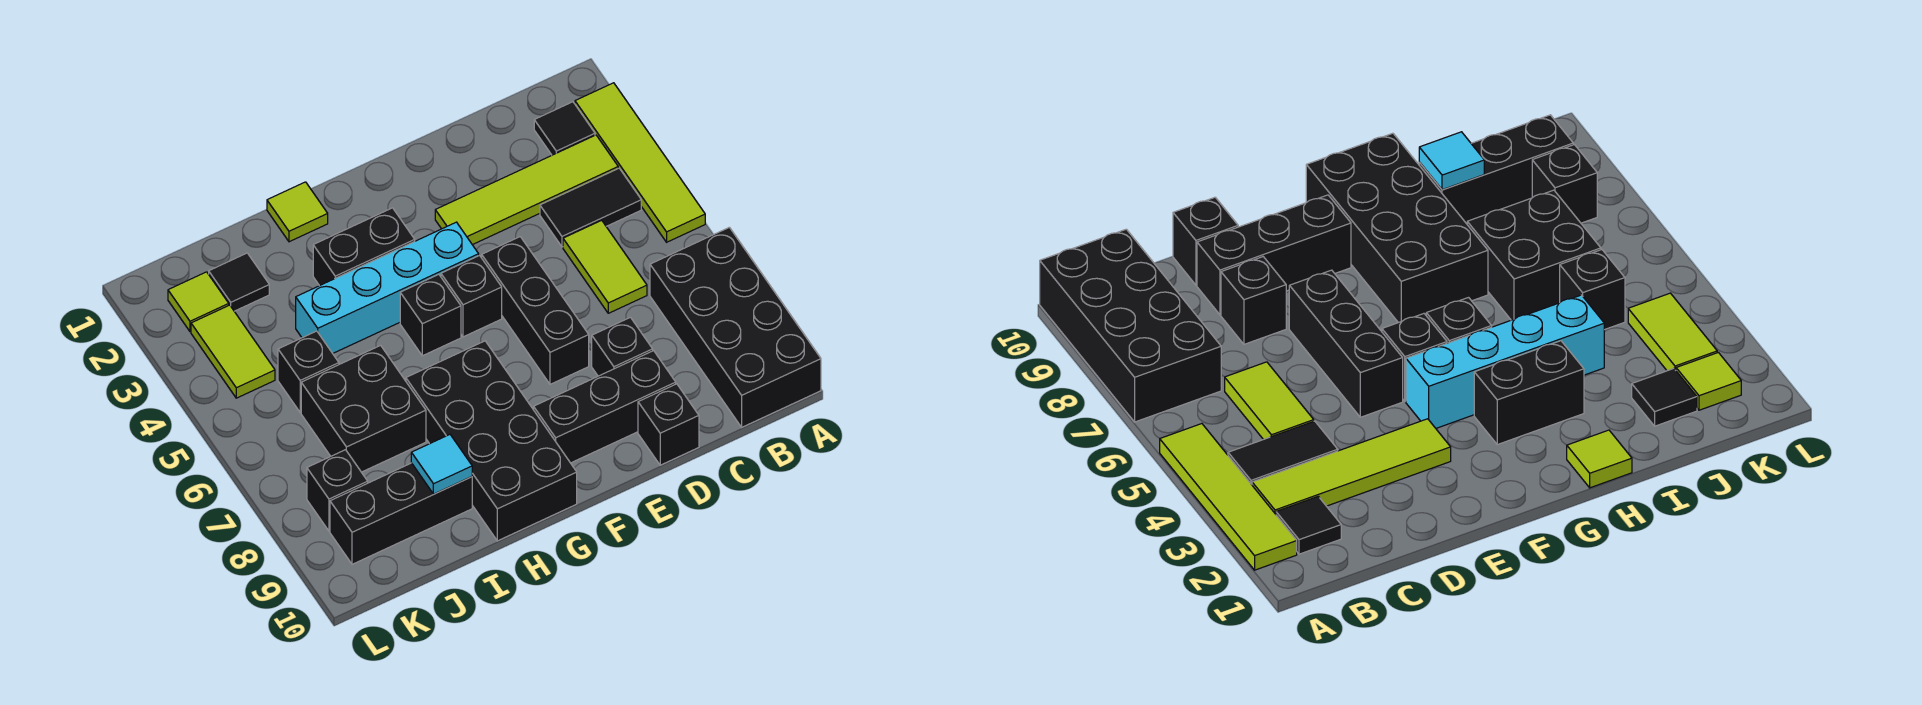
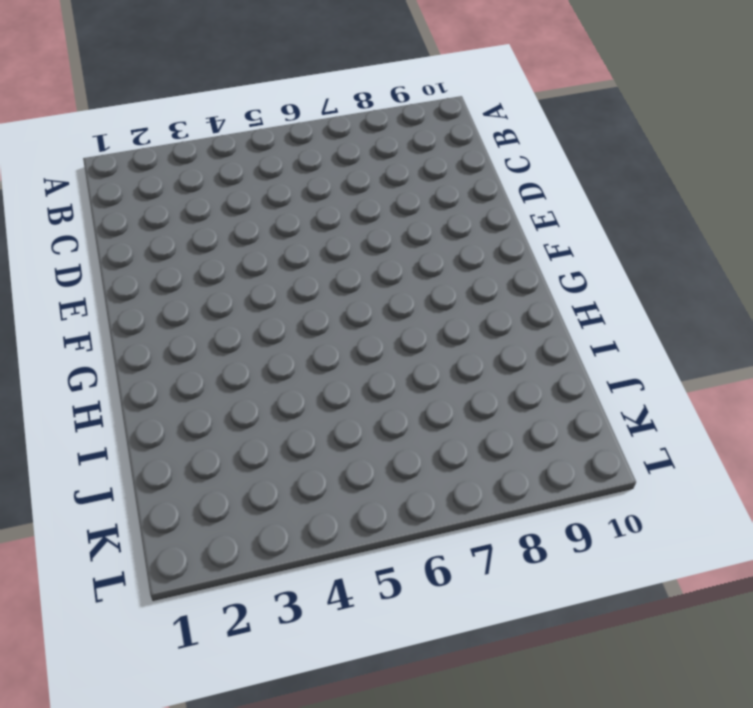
none -> lime 1x4 tile [575,83,705,242]
none -> black 2x4 brick [650,227,821,427]
none -> black 1x1 tile [534,102,595,155]

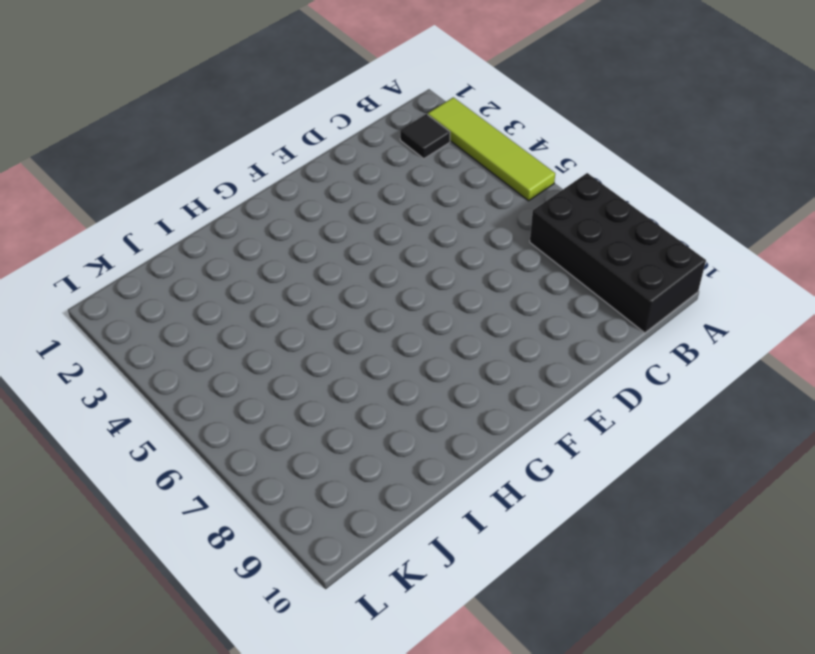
none -> lime 1x4 tile [435,135,618,245]
none -> black 1x2 tile [540,168,641,247]
none -> lime 1x2 tile [563,220,647,313]

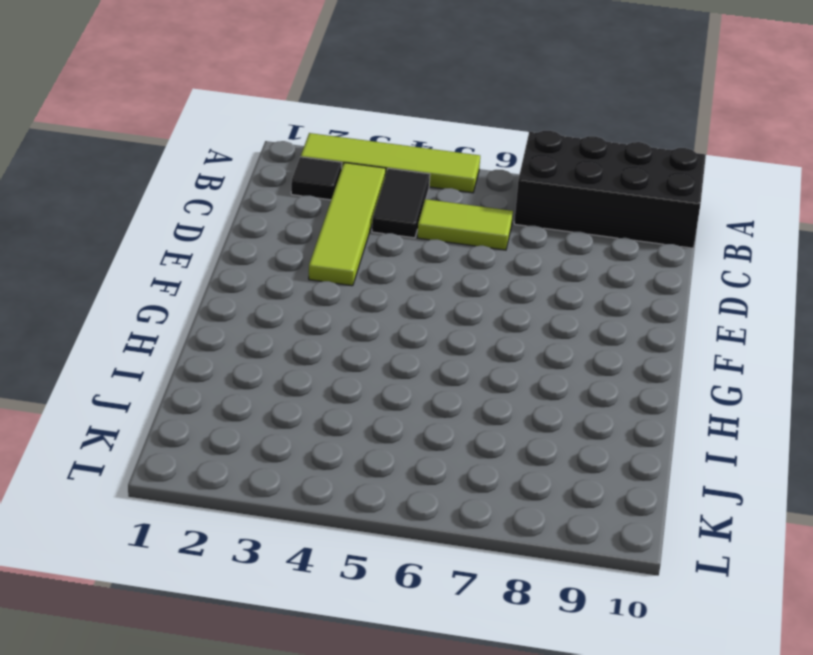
none -> black 1x1 brick [592,317,653,376]
none -> black 1x3 brick [534,351,676,463]
none -> black 1x1 brick [638,384,699,465]

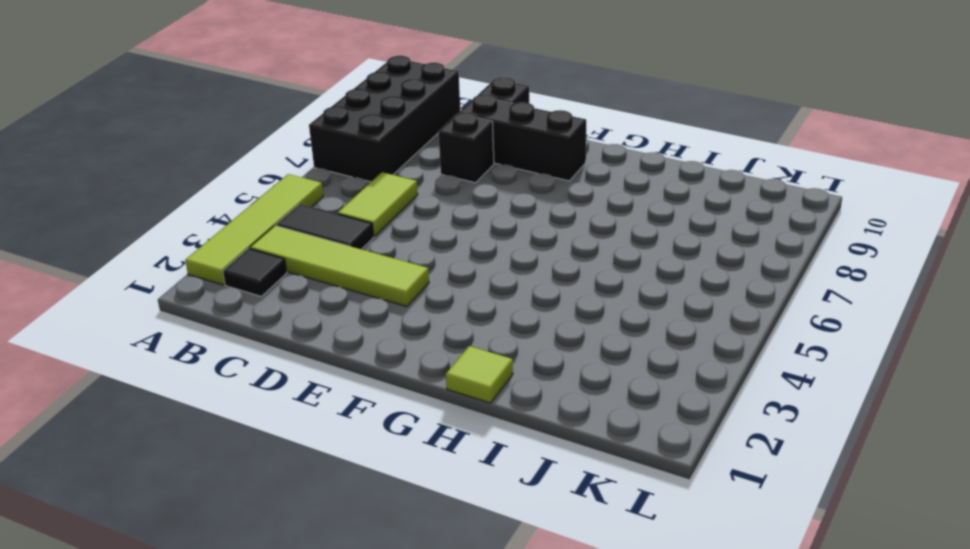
none -> black 1x3 brick [482,237,589,384]
none -> cyan 1x4 brick [296,222,479,353]
none -> black 1x1 brick [441,256,502,337]

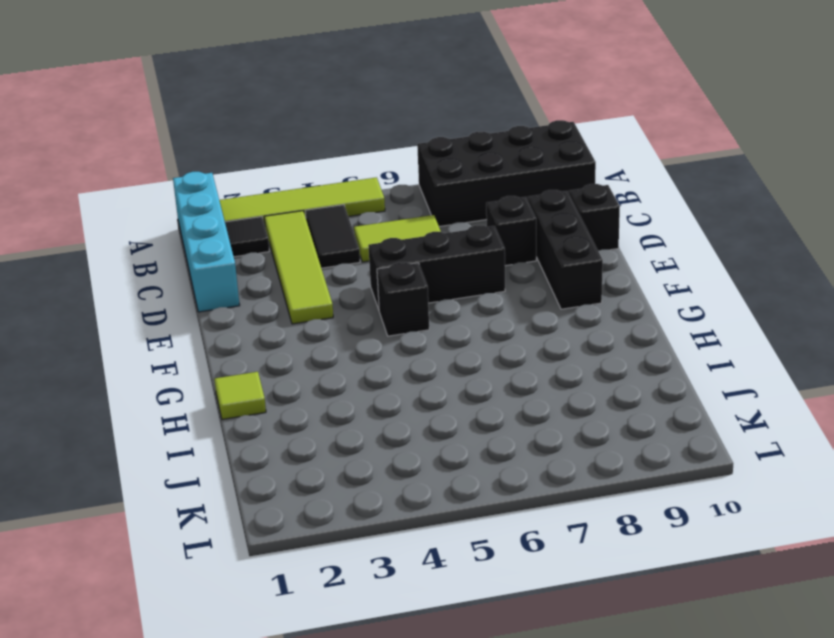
cyan 1x4 brick [173,172,240,312] -> cyan 1x4 brick moved to [296,222,479,353]
none -> black 1x2 brick [313,208,415,286]
none -> black 1x1 brick [400,274,461,356]
none -> black 2x4 brick [406,341,577,541]

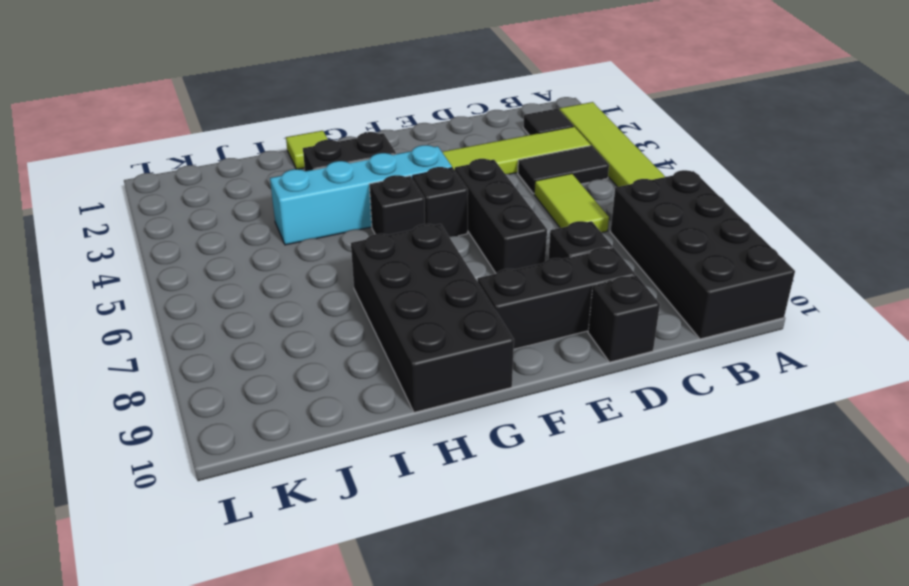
none -> black 2x2 brick [301,345,426,472]
none -> black 1x3 brick [330,463,472,564]
none -> black 1x1 tile [209,253,269,311]

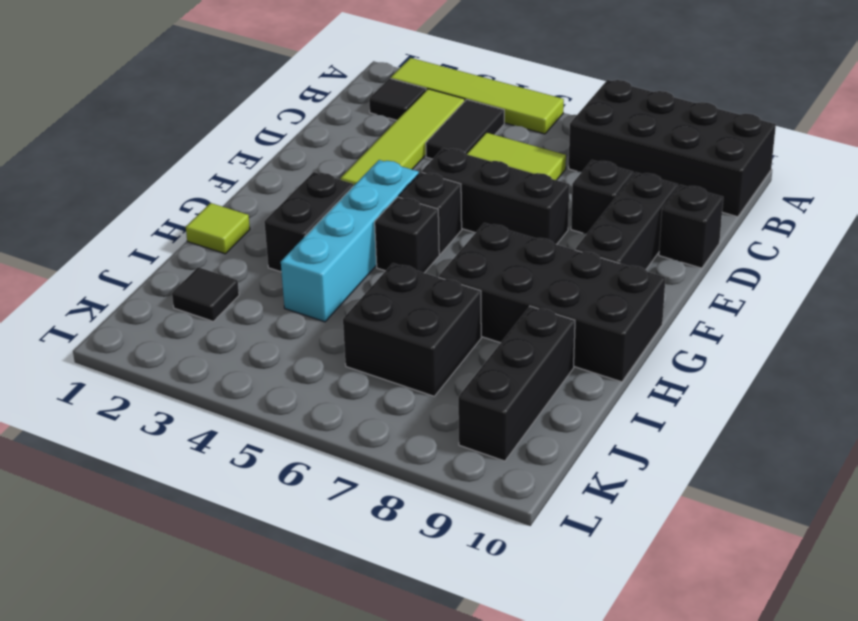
none -> black 1x1 brick [278,331,339,412]
none -> lime 1x1 tile [168,272,229,332]
none -> lime 1x2 tile [191,305,275,398]

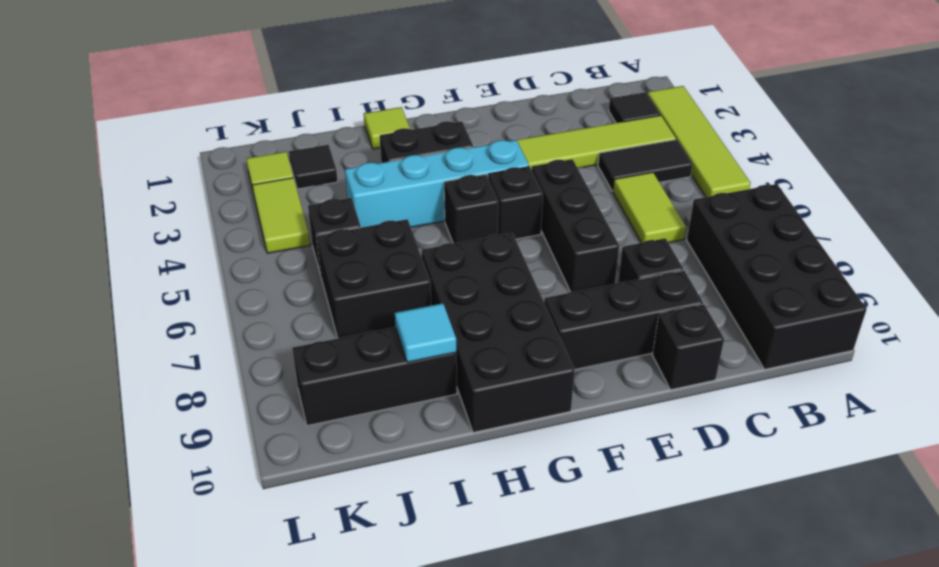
none -> black 1x1 brick [307,450,368,531]

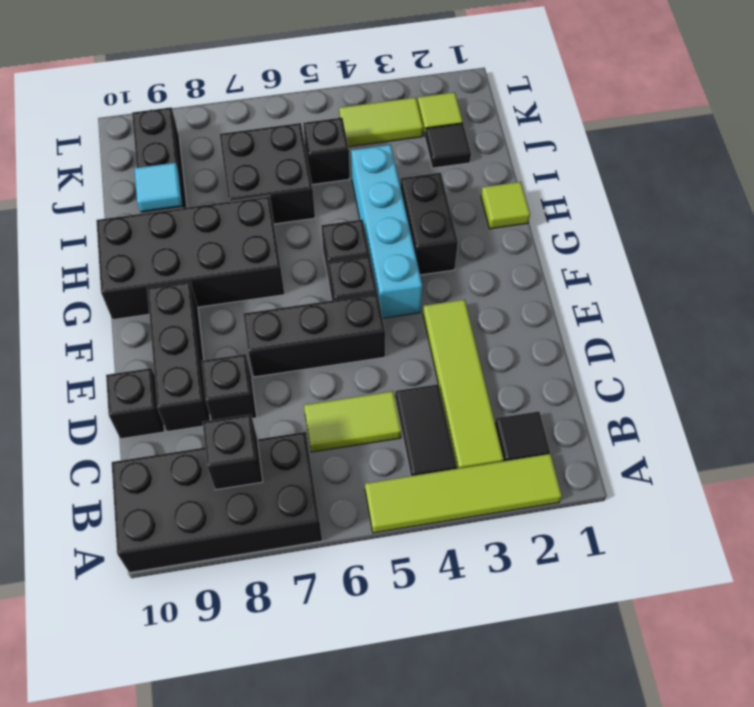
black 1x1 brick [202,414,263,490] -> black 1x1 brick moved to [307,450,368,531]

